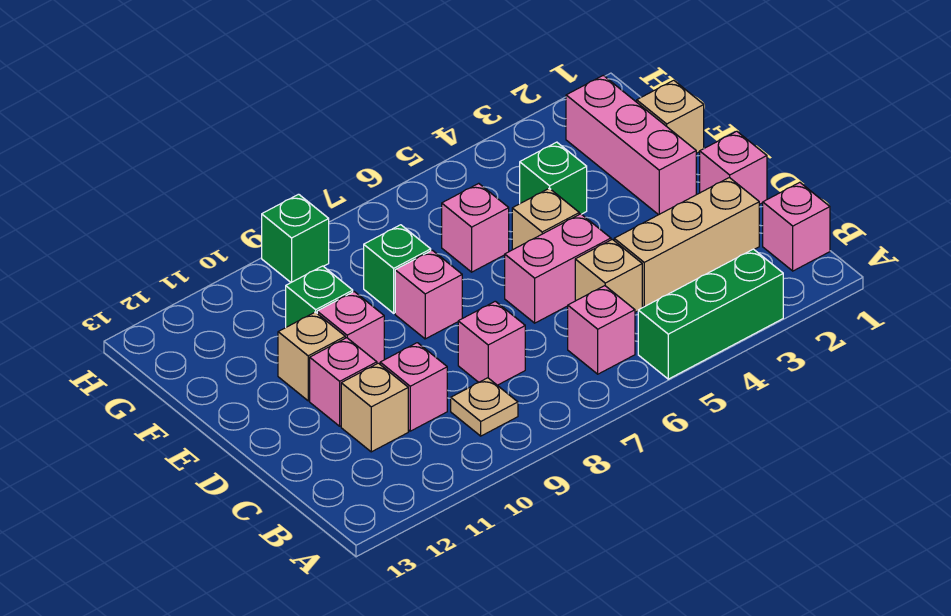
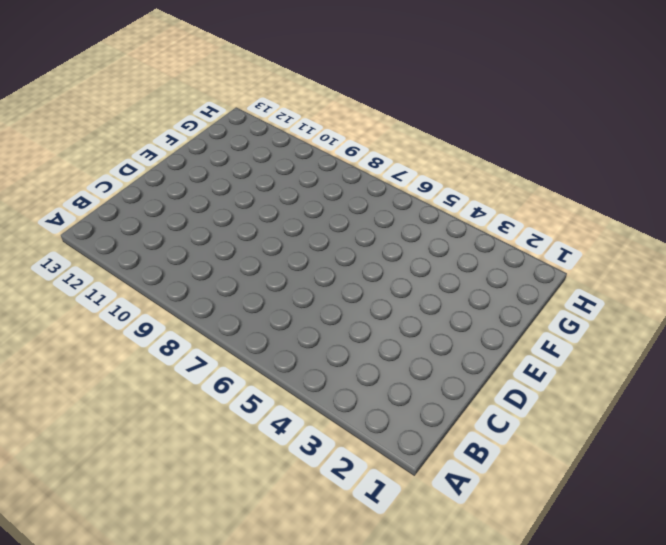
none -> green 1x3 brick [638,249,783,379]
none -> pink 1x1 brick [763,182,830,271]
none -> pink 1x1 brick [568,286,635,374]

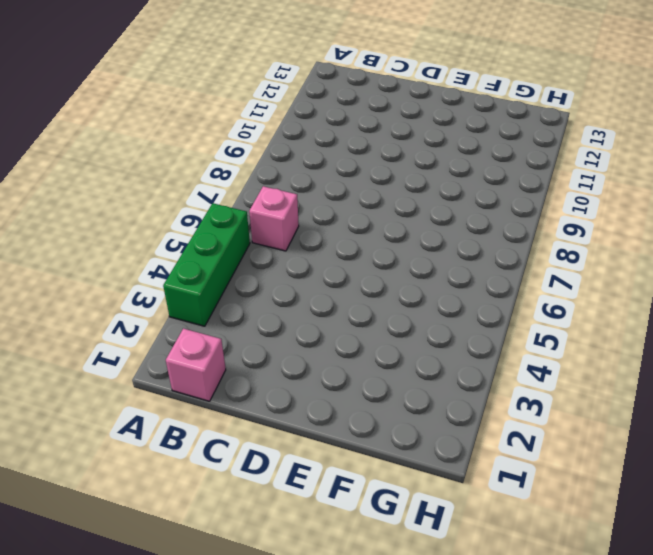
none -> tan 1x1 plate [451,378,518,436]
none -> tan 1x3 brick [614,177,759,307]
none -> tan 1x1 brick [575,239,642,312]

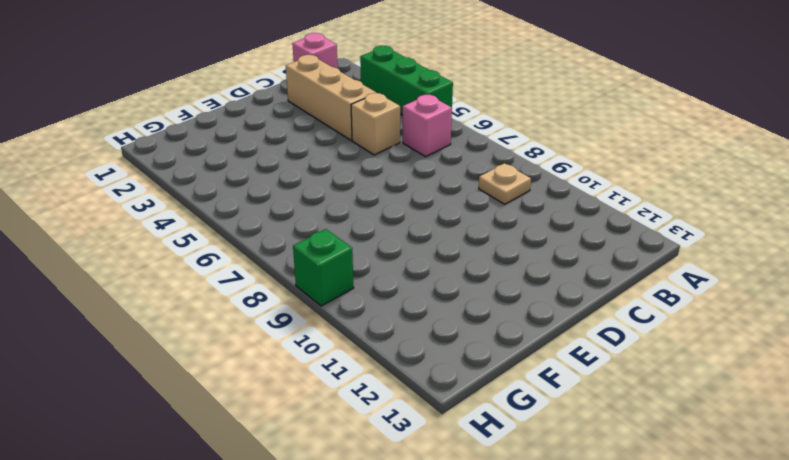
none -> pink 1x1 brick [458,301,525,385]
none -> pink 1x1 brick [380,343,447,431]
none -> tan 1x1 brick [341,363,408,452]

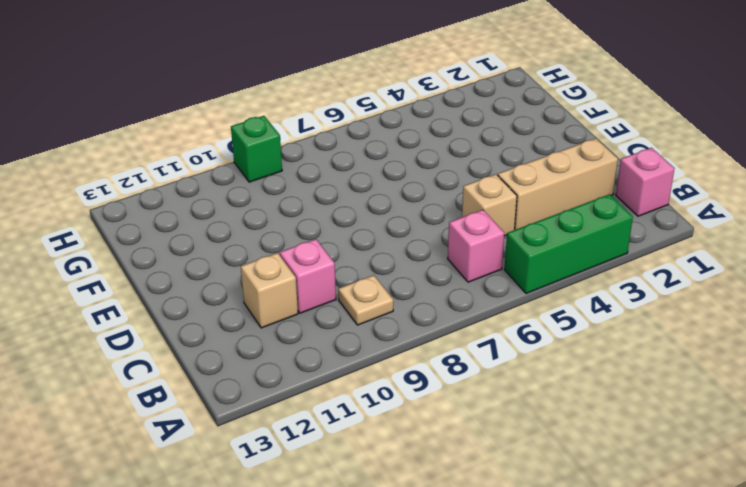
none -> pink 1x1 brick [458,301,525,385]
none -> pink 1x1 brick [700,131,767,204]
none -> pink 1x2 brick [505,214,611,323]

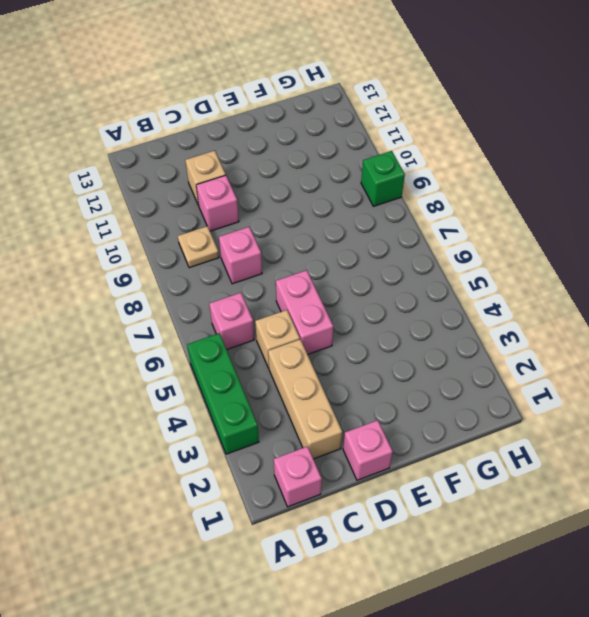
none -> pink 1x1 brick [310,338,377,426]
none -> pink 1x3 brick [566,75,696,215]
none -> tan 1x1 brick [512,188,579,250]

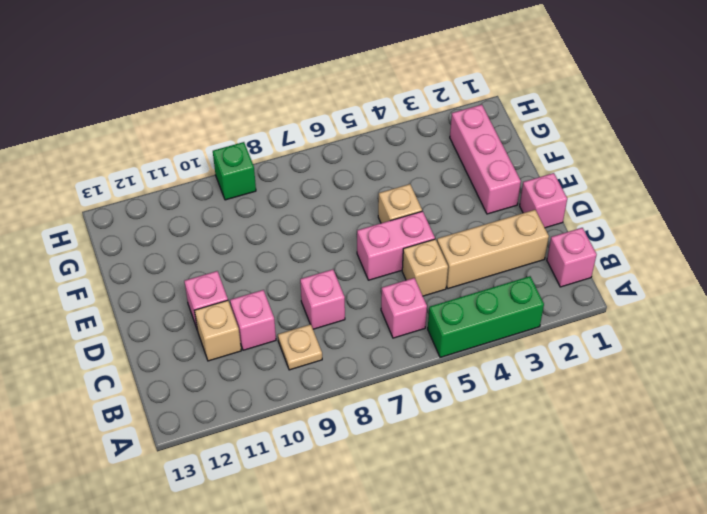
none -> pink 1x1 brick [395,250,462,339]
none -> pink 1x1 brick [317,292,384,364]
none -> tan 1x1 brick [278,312,345,401]

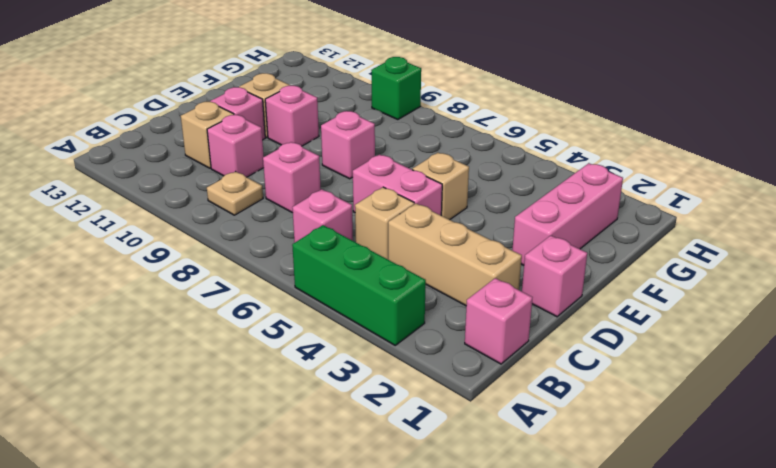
none -> tan 1x1 brick [637,80,704,153]
none -> green 1x1 brick [520,142,587,214]
none -> pink 1x1 brick [442,183,509,272]

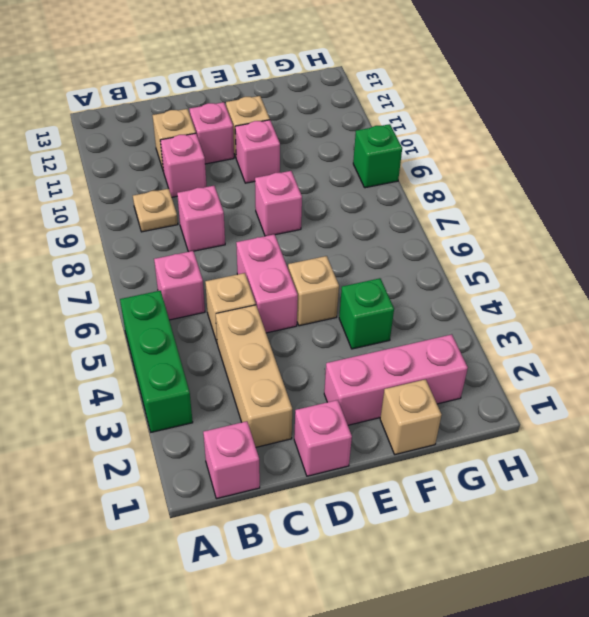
none -> pink 1x1 brick [442,183,509,272]
none -> green 1x1 brick [364,225,431,313]
none -> green 1x1 brick [286,266,353,327]

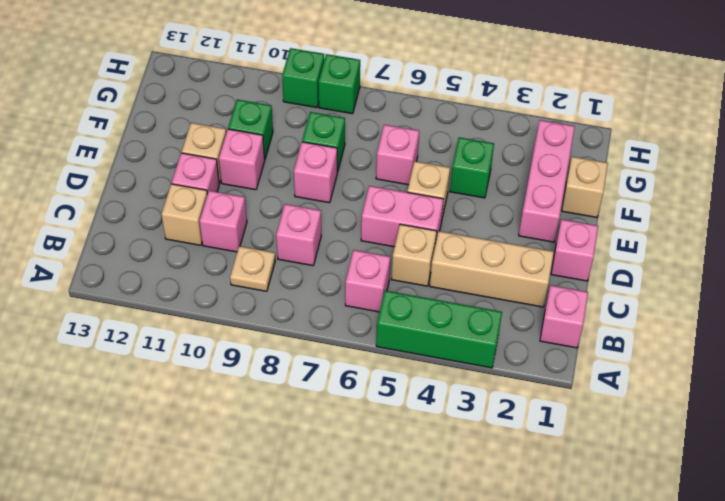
green 1x1 brick [318,54,360,114] -> none

